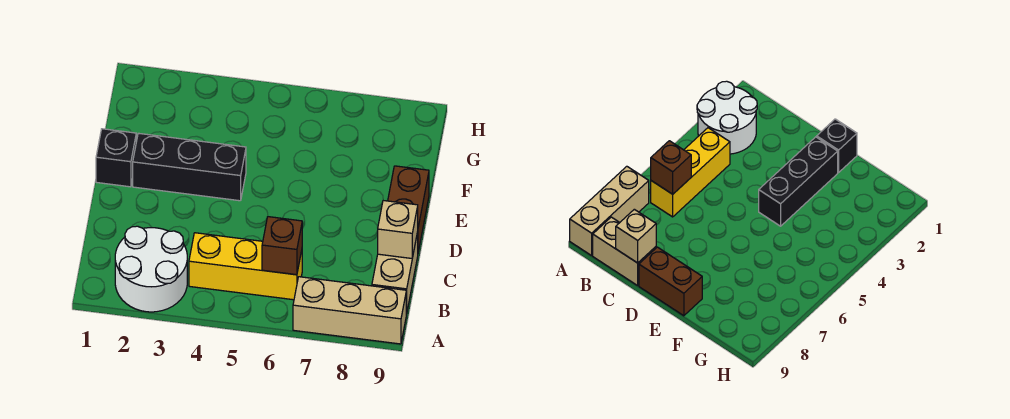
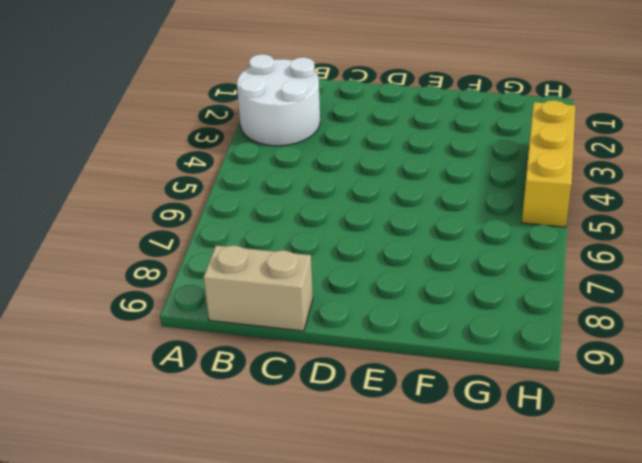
yellow 1x3 brick [522,100,575,227] -> yellow 1x3 brick moved to [189,233,302,300]
none -> tan 1x3 brick [293,277,406,344]
none -> brown 1x2 brick [388,166,429,252]

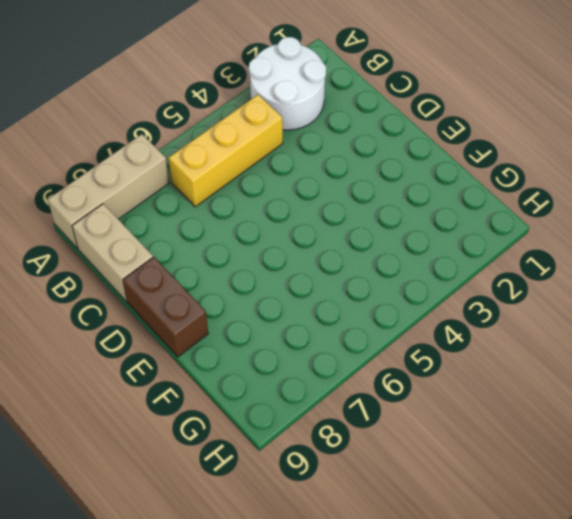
none -> black 1x1 brick [96,129,136,187]
none -> black 1x3 brick [133,133,246,201]

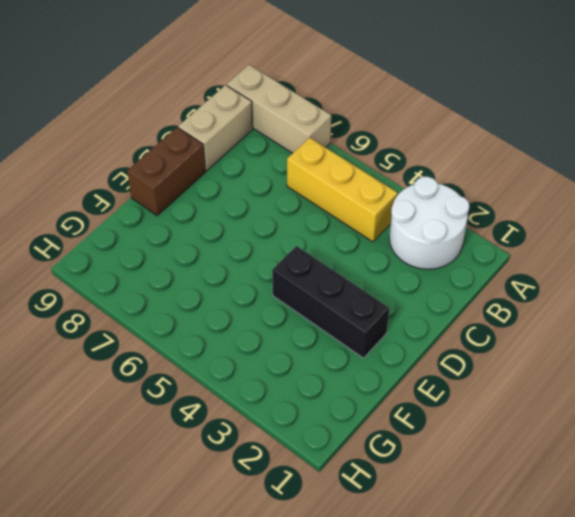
none -> black 1x1 brick [96,129,136,187]
none -> brown 1x1 brick [262,217,302,275]

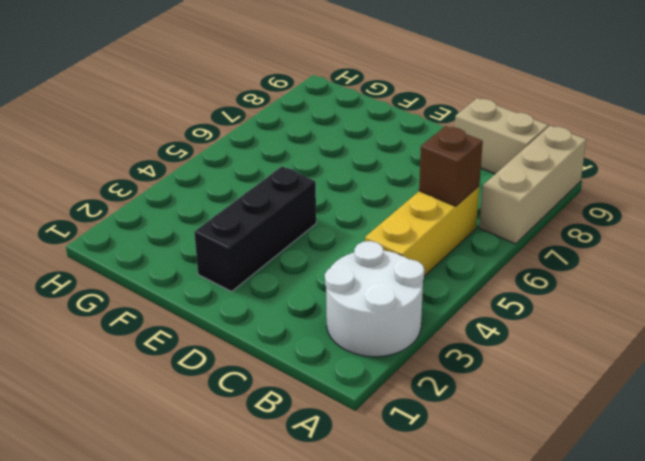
none -> brown 1x2 brick [388,166,429,252]
none -> black 1x1 brick [96,129,136,187]

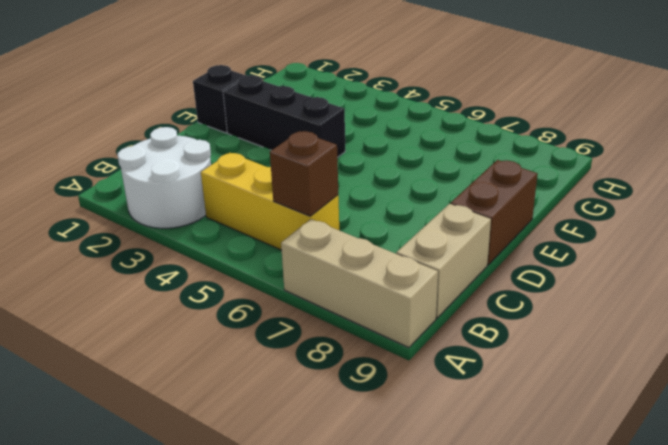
none -> tan 1x1 brick [378,201,418,258]

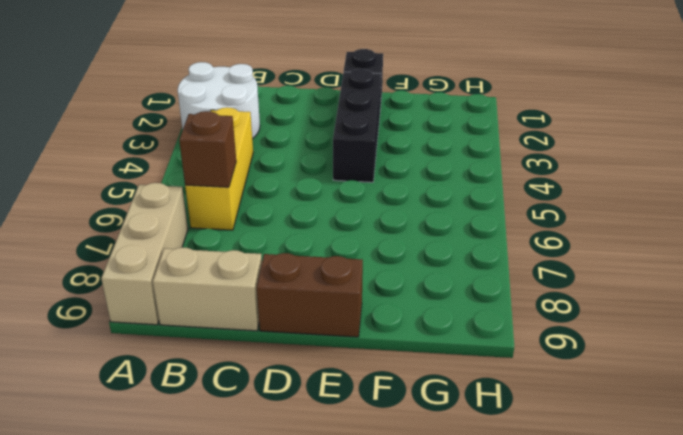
none -> tan 1x1 brick [378,201,418,258]

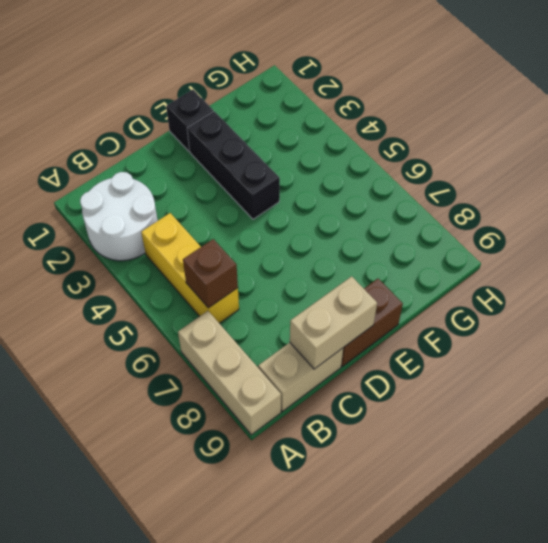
tan 1x2 brick [290,276,377,369] -> tan 1x1 brick [378,201,418,258]

